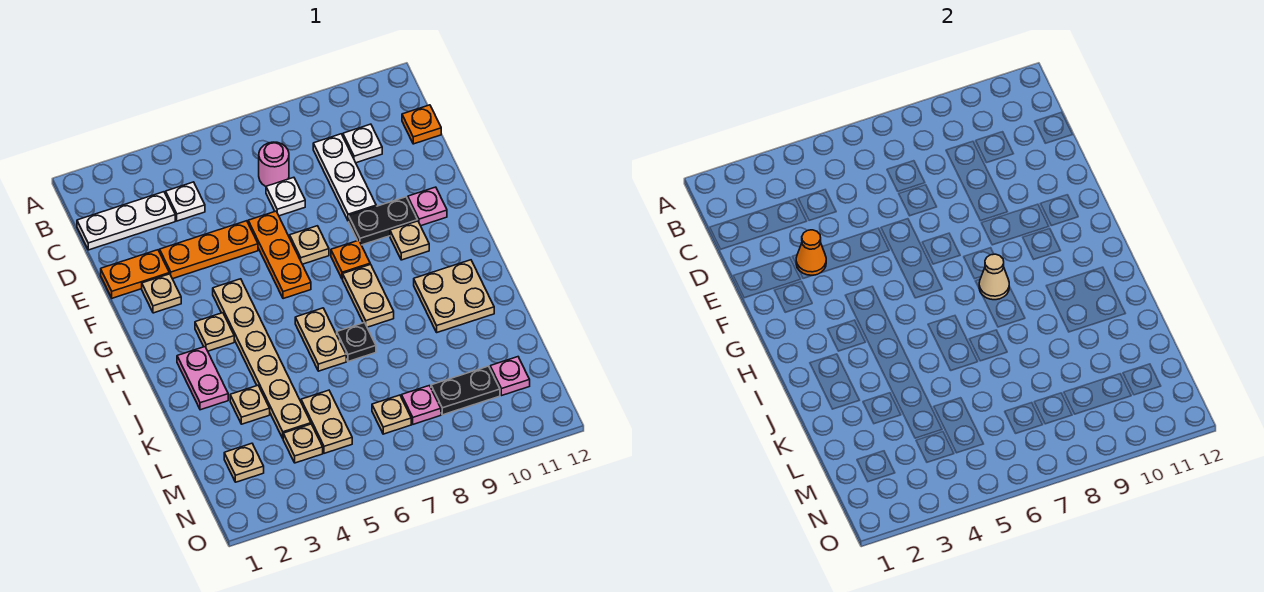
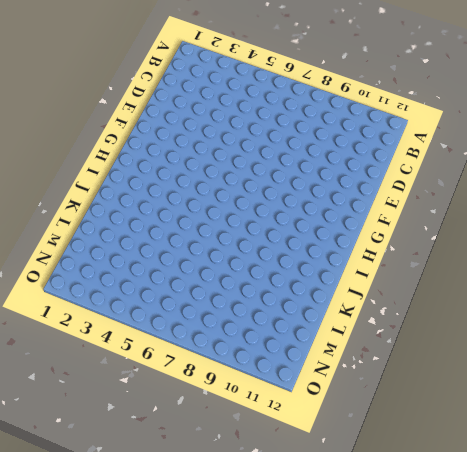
none -> white 1x3 plate [77,192,175,250]
none -> white 1x1 plate [166,182,205,221]
none -> pink 1x1 round brick [259,142,289,186]
none -> white 1x3 plate [313,134,376,221]

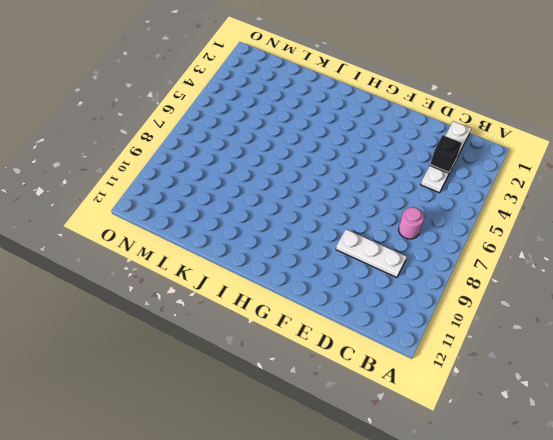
black 1x1 brick [430,135,461,172] -> none
none -> white 1x1 plate [343,124,382,163]
none -> orange 1x1 plate [402,105,441,144]
none -> white 1x1 plate [266,177,305,216]
none -> orange 1x2 plate [101,250,169,298]

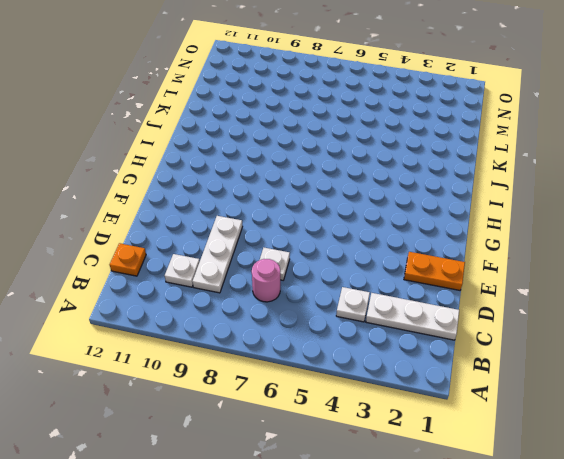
none -> orange 1x3 plate [160,221,258,279]
none -> orange 1x3 plate [248,211,311,299]
none -> tan 1x1 plate [142,274,181,313]
none -> tan 1x1 plate [290,226,329,264]

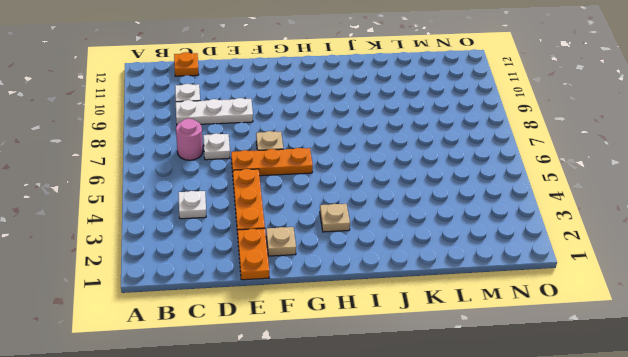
none -> white 1x3 plate [77,192,175,250]
none -> black 1x2 plate [349,197,418,245]
none -> pink 1x1 plate [408,187,447,226]
none -> tan 1x6 plate [213,279,311,438]

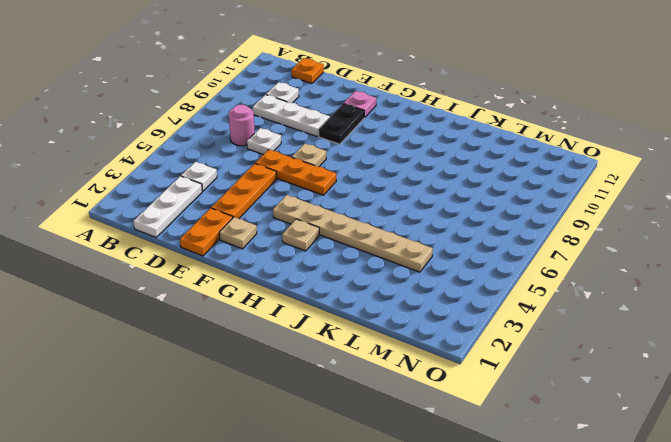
none -> orange 1x1 plate [331,240,370,279]
none -> tan 1x1 plate [390,221,429,260]
none -> tan 1x2 plate [343,264,394,327]
none -> pink 1x2 plate [177,347,228,410]

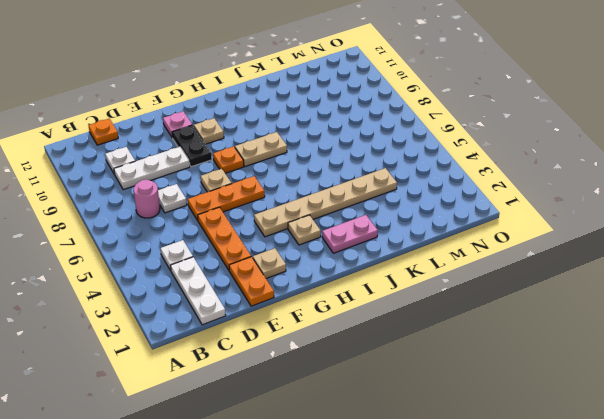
none -> tan 1x2 plate [295,308,346,371]
none -> tan 2x2 plate [414,260,494,332]
none -> black 1x1 plate [337,322,376,361]
none -> tan 1x1 plate [230,385,270,424]

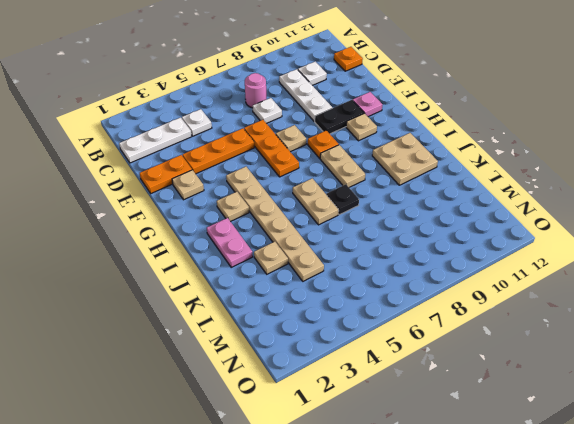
none -> tan 1x2 plate [301,390,352,453]
none -> tan 1x1 plate [224,443,264,482]
none -> tan 1x1 plate [283,424,323,463]
none -> tan 1x1 plate [372,395,411,434]

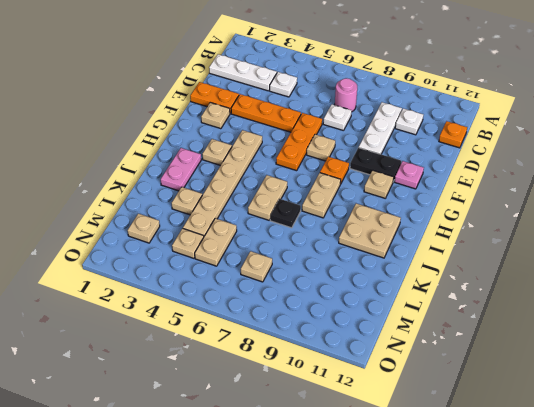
none -> pink 1x1 plate [402,386,441,424]
none -> black 1x2 plate [431,366,500,415]
none -> pink 1x1 plate [490,357,530,396]
none -> orange 1x1 cone [796,230,826,275]

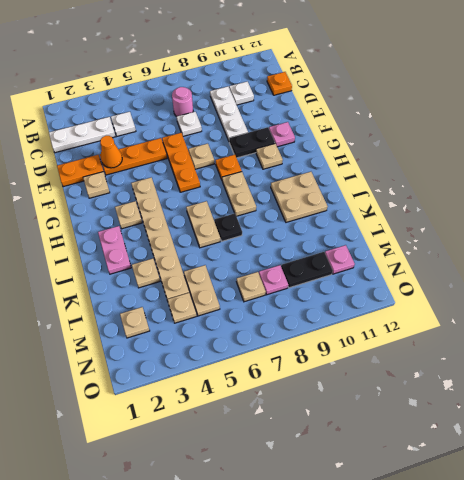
none -> tan 1x1 cone [979,254,1009,300]

